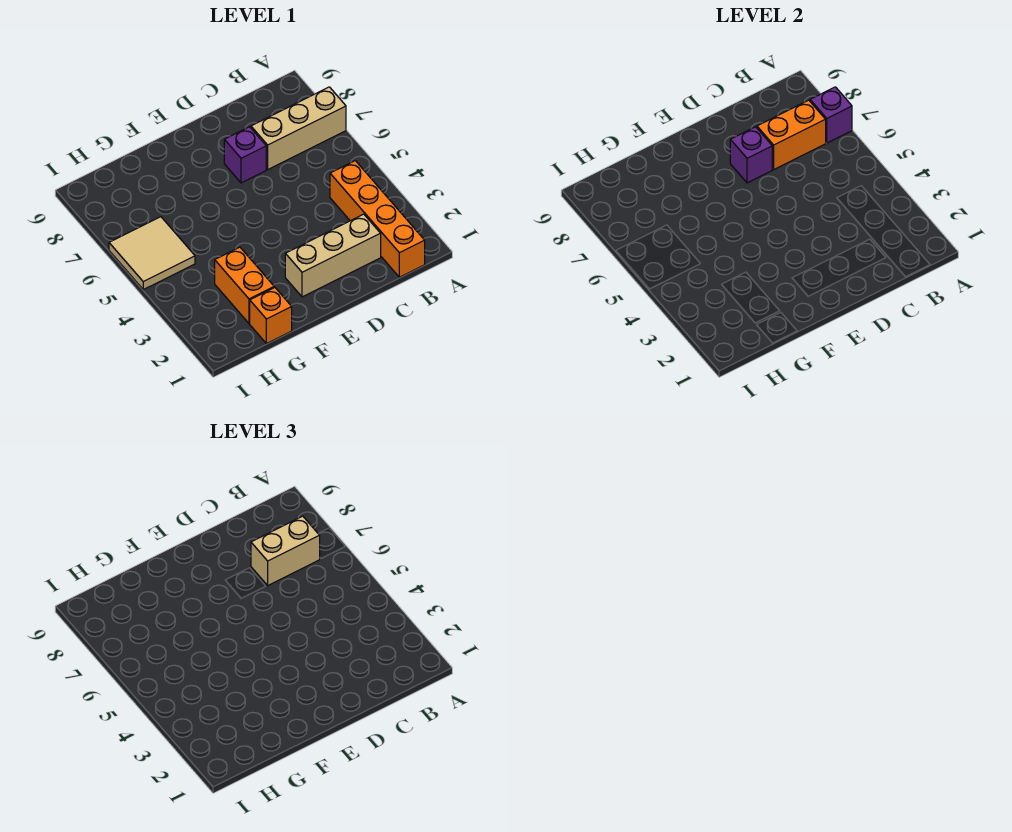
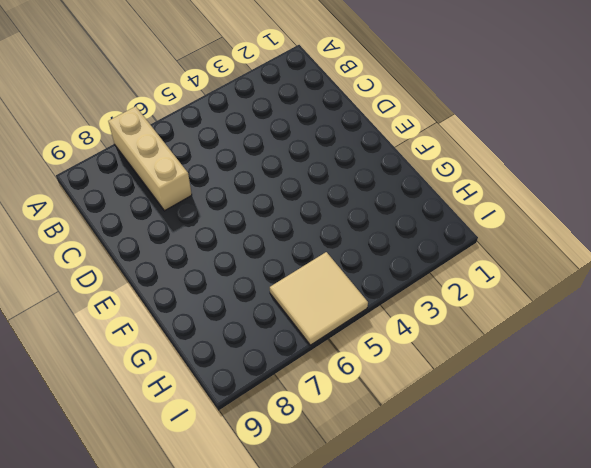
none -> orange 1x4 brick [330,161,425,277]
none -> tan 1x3 brick [285,214,381,297]

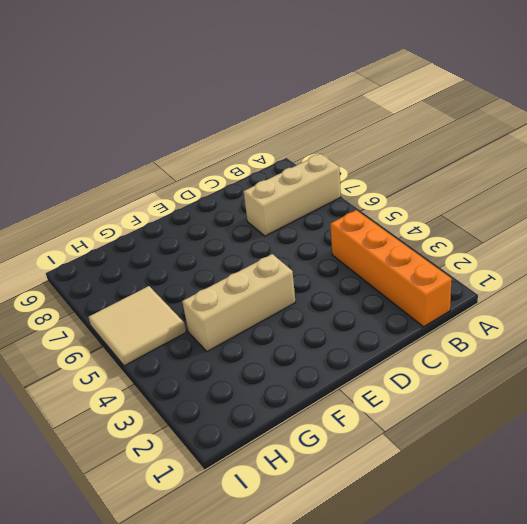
tan 1x3 brick [182,254,296,352] -> tan 1x3 brick moved to [285,214,381,297]
none -> purple 1x1 brick [224,127,266,183]
none -> orange 1x1 brick [250,287,292,344]

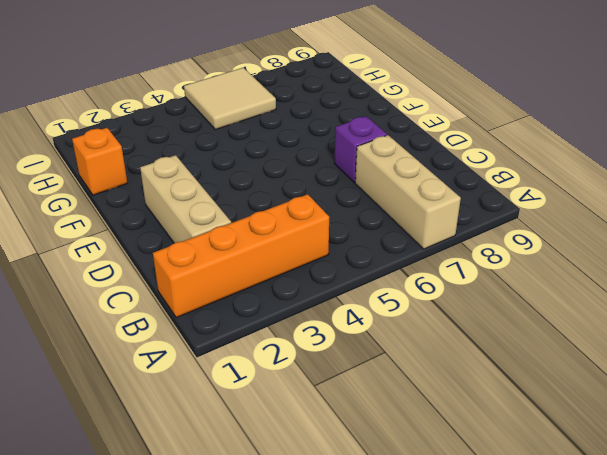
none -> orange 1x2 brick [215,247,274,323]
none -> purple 1x1 brick [810,87,852,143]

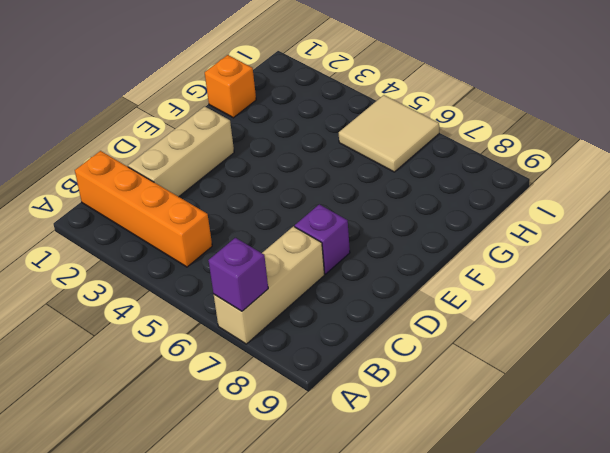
none -> orange 1x2 brick [215,247,274,323]
none -> orange 1x2 brick [757,100,826,169]

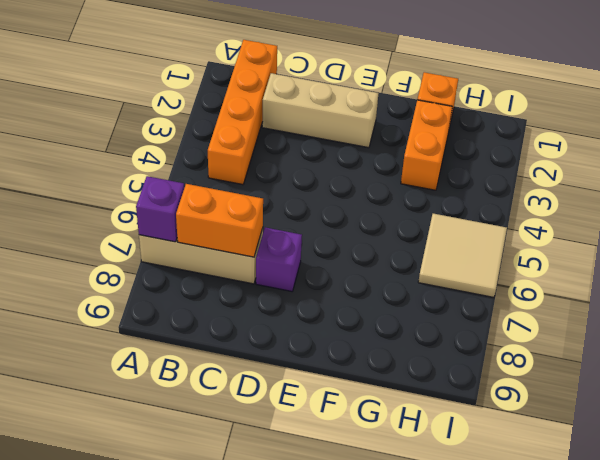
none -> purple 1x1 brick [730,127,772,183]
none -> tan 1x2 brick [251,516,320,585]

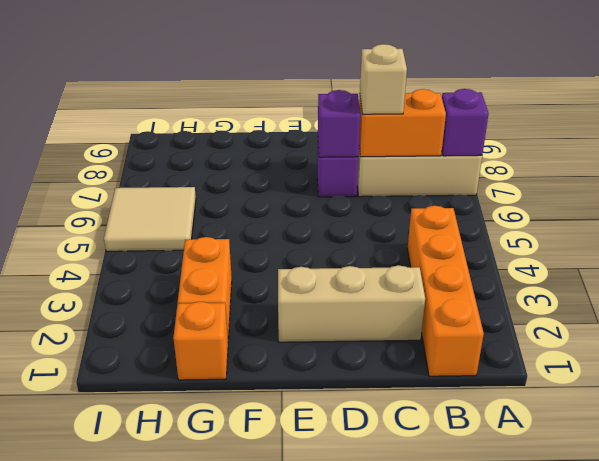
tan 1x1 brick [360,44,407,114] -> tan 1x2 brick [251,516,320,585]

